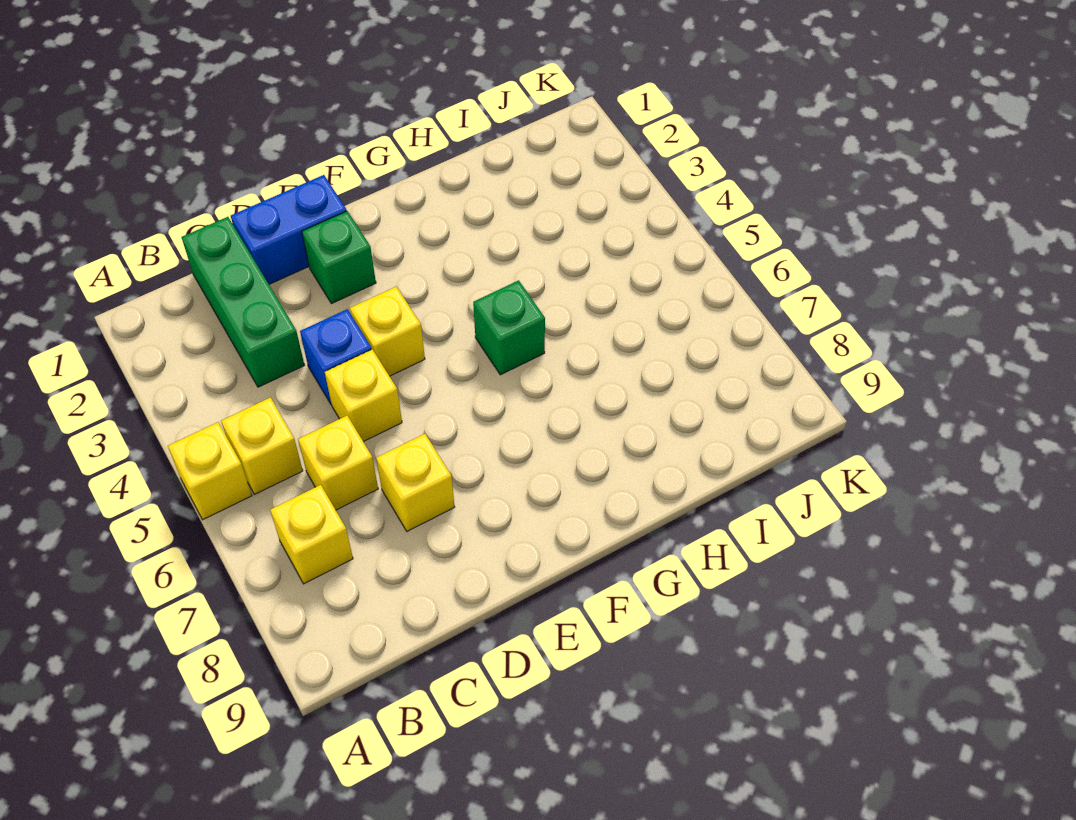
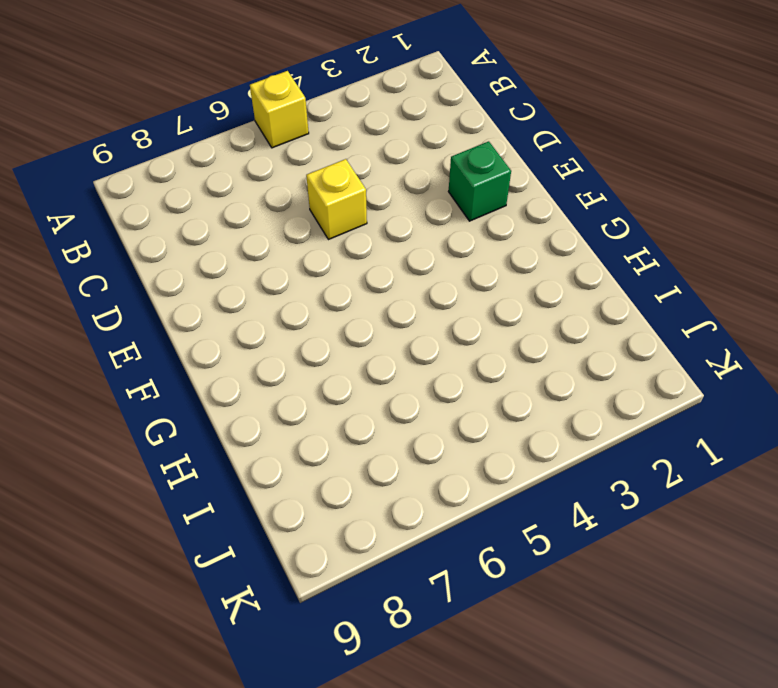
none -> yellow 1x1 brick [221,397,303,494]
none -> yellow 1x1 brick [270,485,353,584]
none -> green 1x3 brick [181,217,304,387]

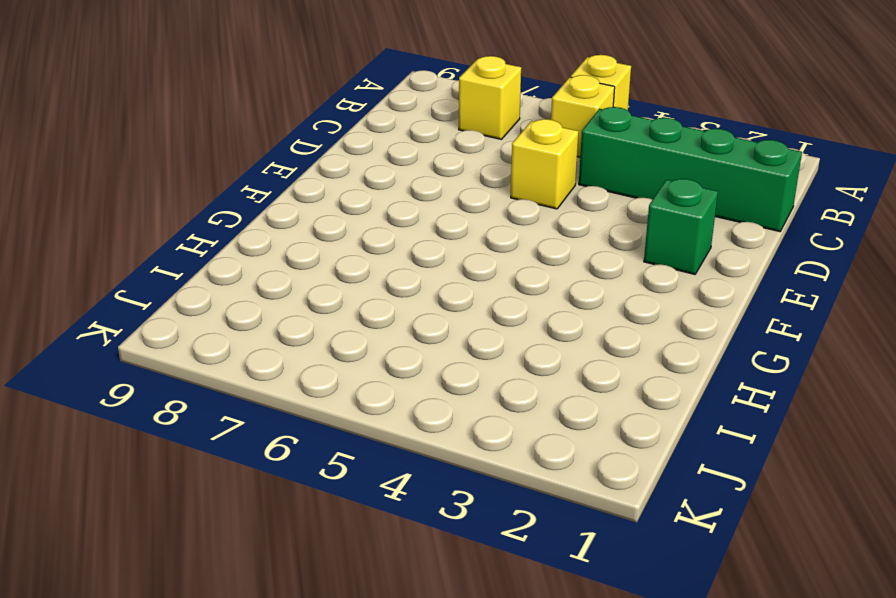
green 1x4 brick [579,107,802,232] -> green 1x3 brick [181,217,304,387]
none -> yellow 1x1 brick [298,416,378,510]
none -> blue 1x2 brick [231,175,347,284]
none -> blue 1x1 brick [300,309,372,404]

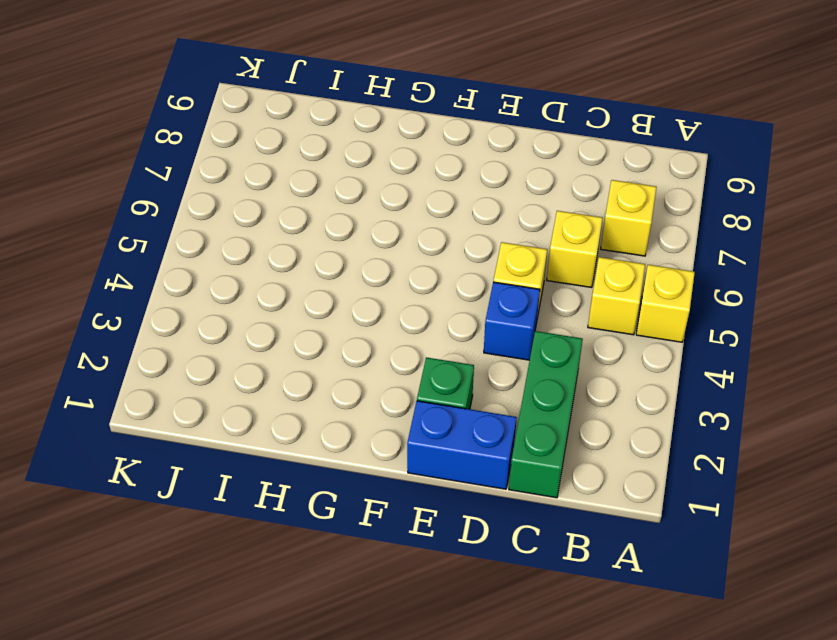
none -> yellow 1x1 brick [376,434,455,531]
none -> yellow 1x1 brick [350,286,425,376]
none -> green 1x1 brick [473,280,545,375]

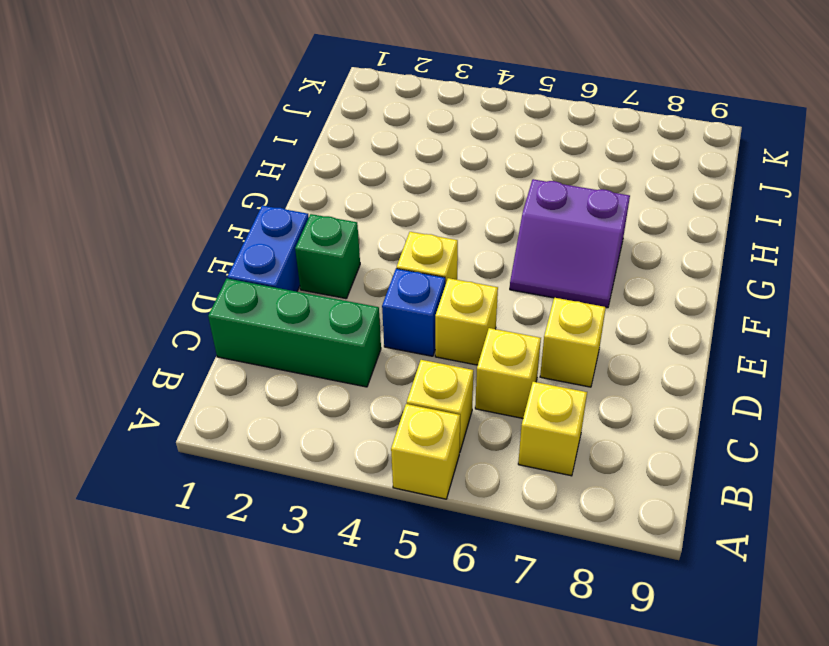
purple 2x2 slope [510,179,630,308] -> none
none -> green 1x1 brick [473,280,545,375]

